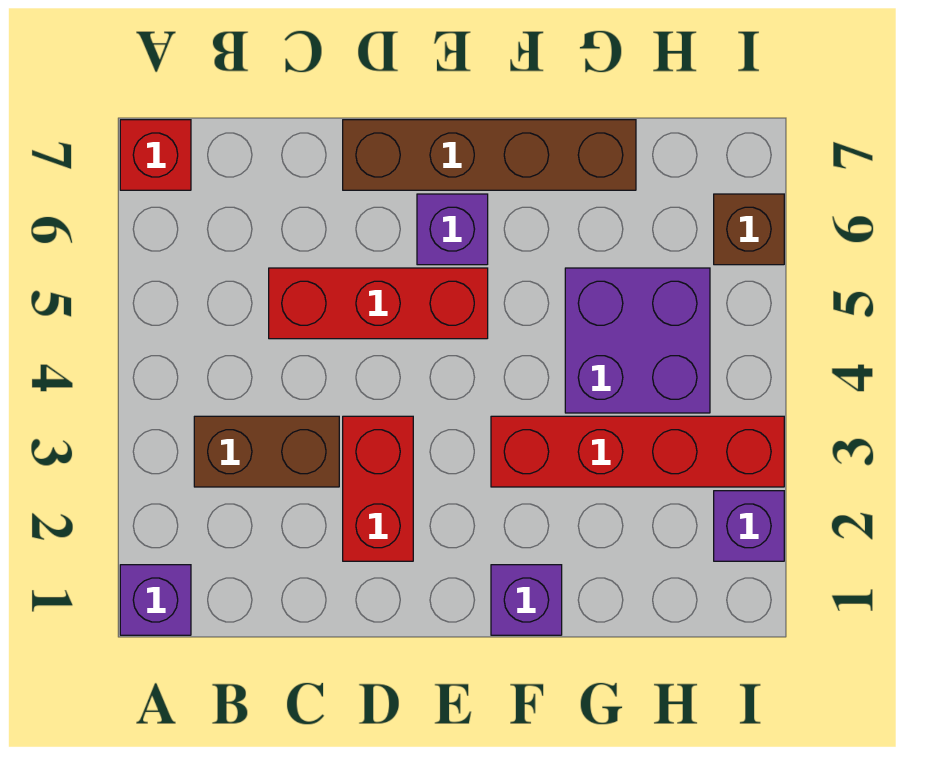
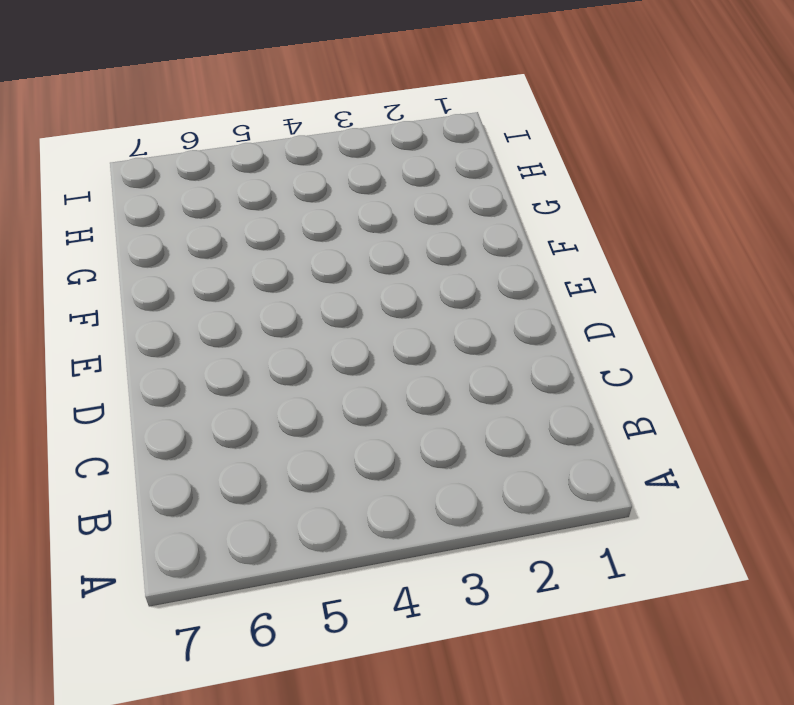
none -> purple 1x1 brick [120,565,191,635]
none -> red 1x1 brick [120,120,191,190]
none -> brown 1x2 brick [194,416,339,487]

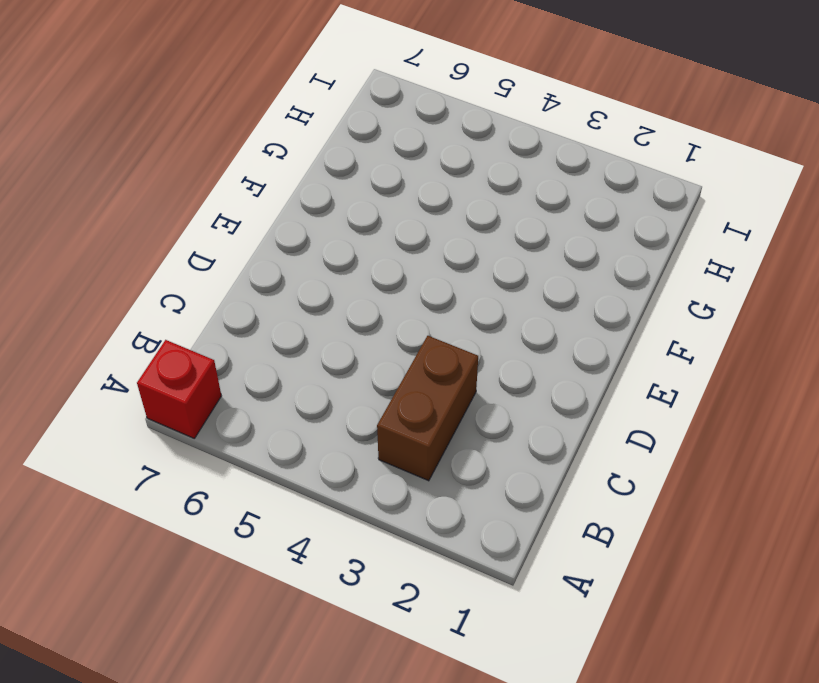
none -> purple 1x1 brick [120,565,191,635]
none -> red 1x3 brick [269,268,488,339]
none -> red 1x2 brick [343,416,413,561]

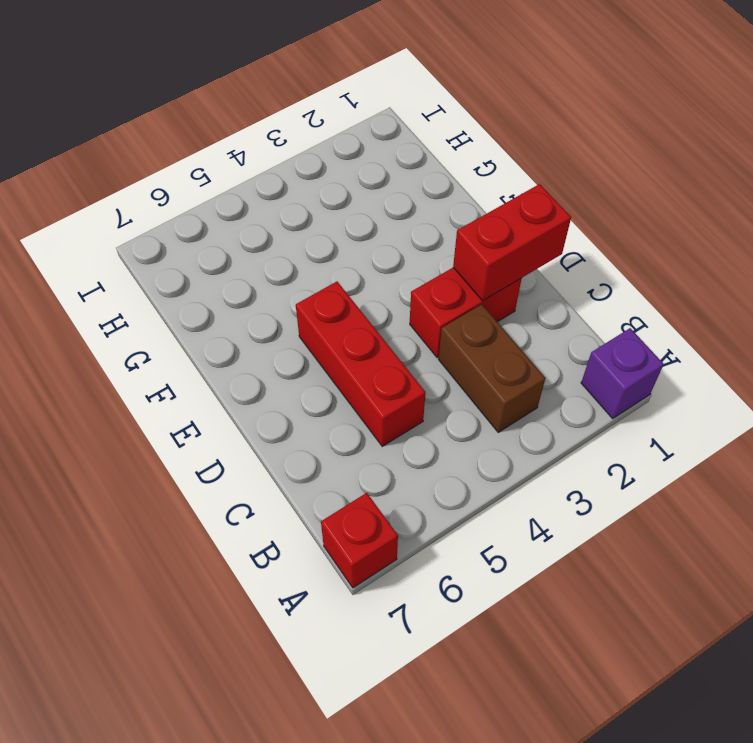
red 1x2 brick [453,184,571,301] -> none
none -> brown 1x4 brick [343,120,636,190]
none -> purple 1x1 brick [417,194,488,265]
none -> purple 1x1 brick [491,565,562,635]

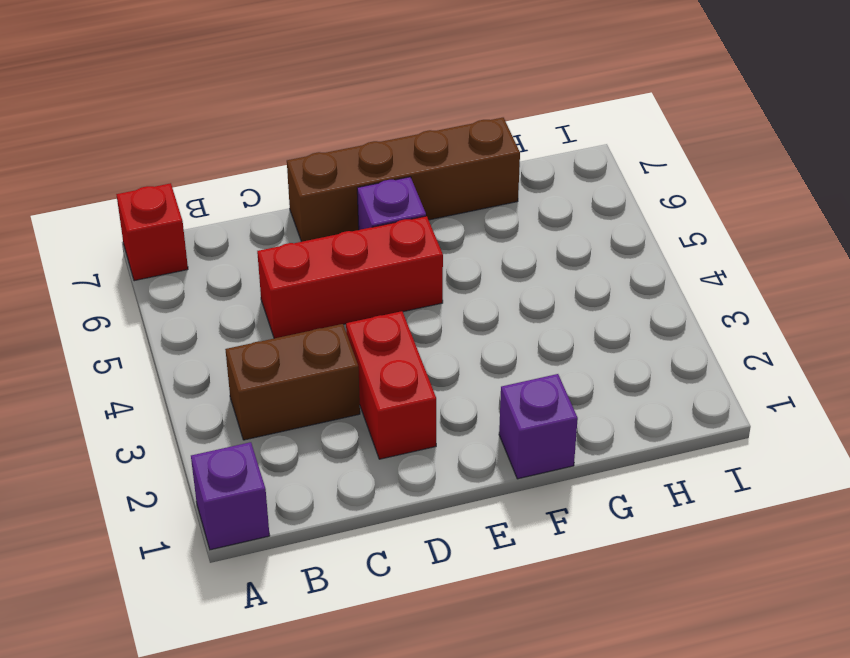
none -> red 1x4 brick [491,416,784,487]
none -> purple 2x2 brick [565,268,710,413]
none -> purple 1x1 brick [714,491,784,561]

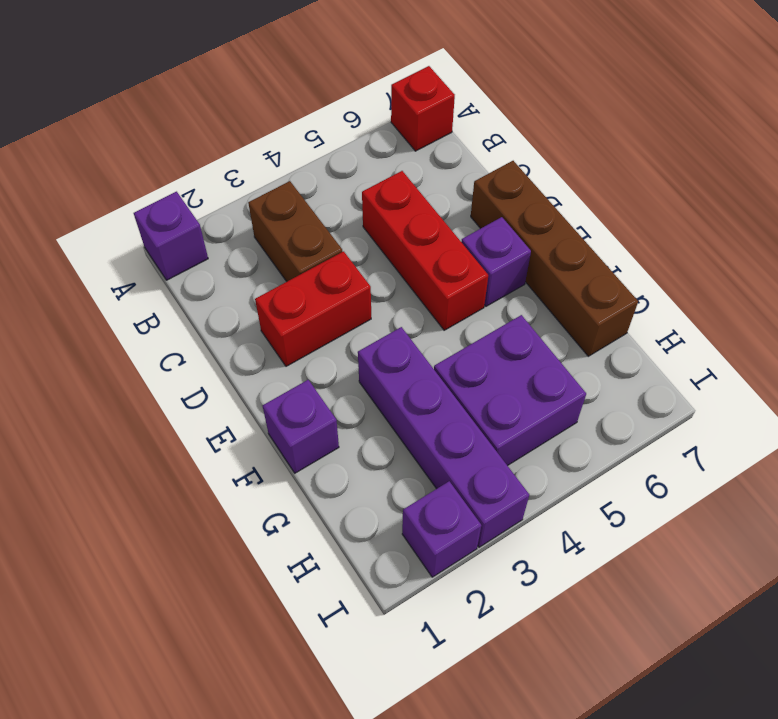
purple 1x4 brick [358,327,529,547] -> red 1x4 brick [491,416,784,487]
none -> brown 1x1 brick [714,194,784,265]

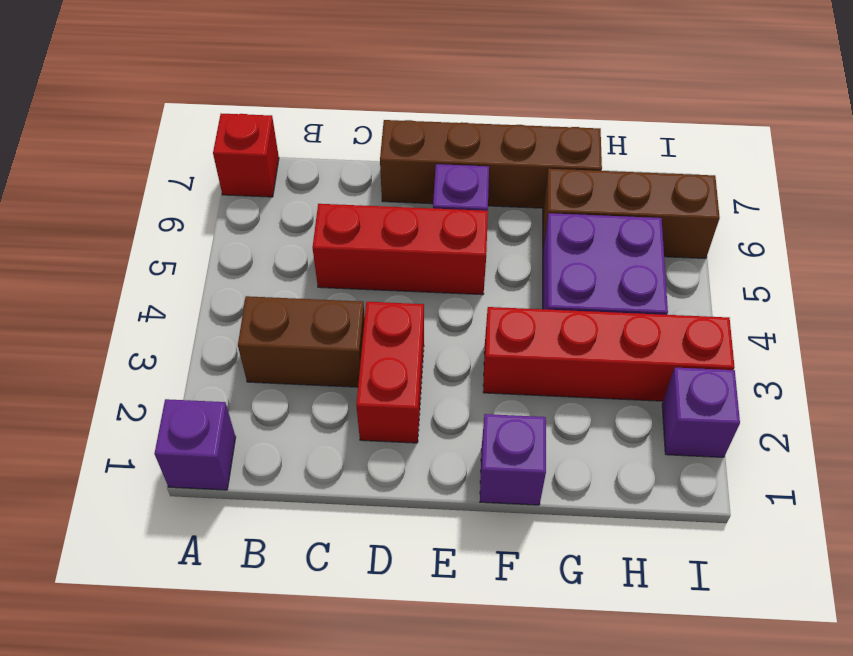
brown 1x3 brick [543,169,720,258] -> brown 1x1 brick [714,194,784,265]

